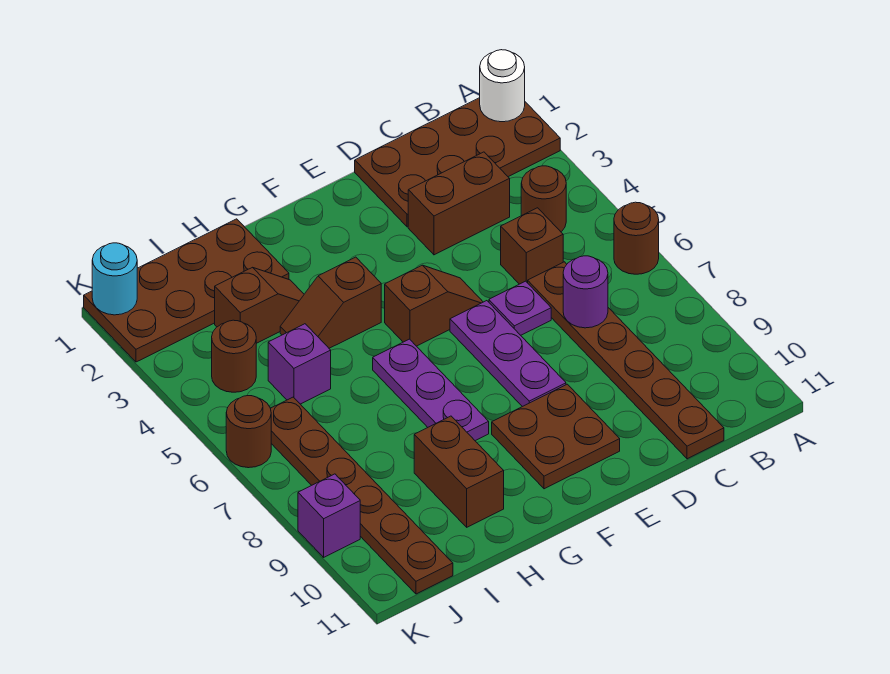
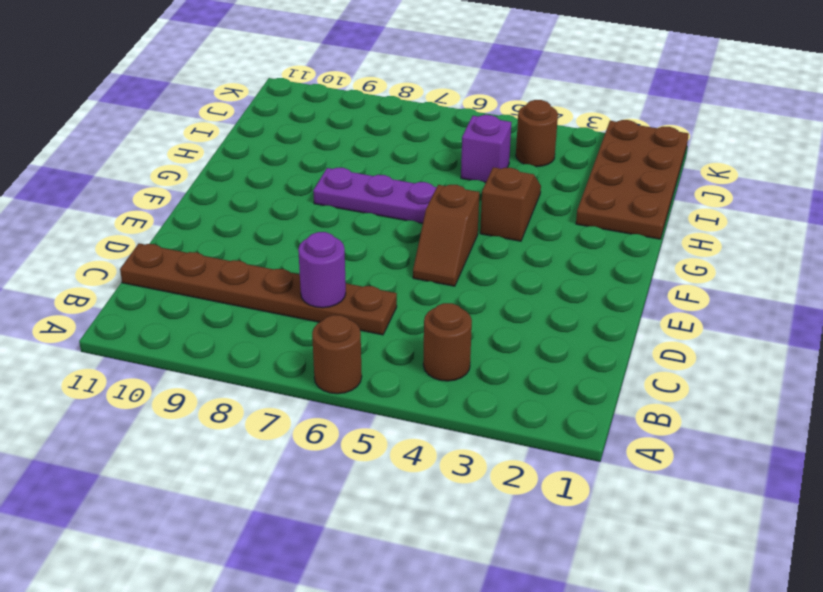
none -> brown 2x4 plate [355,98,560,227]
none -> brown 1x2 brick [408,152,510,255]
none -> brown 1x1 brick [501,208,563,284]

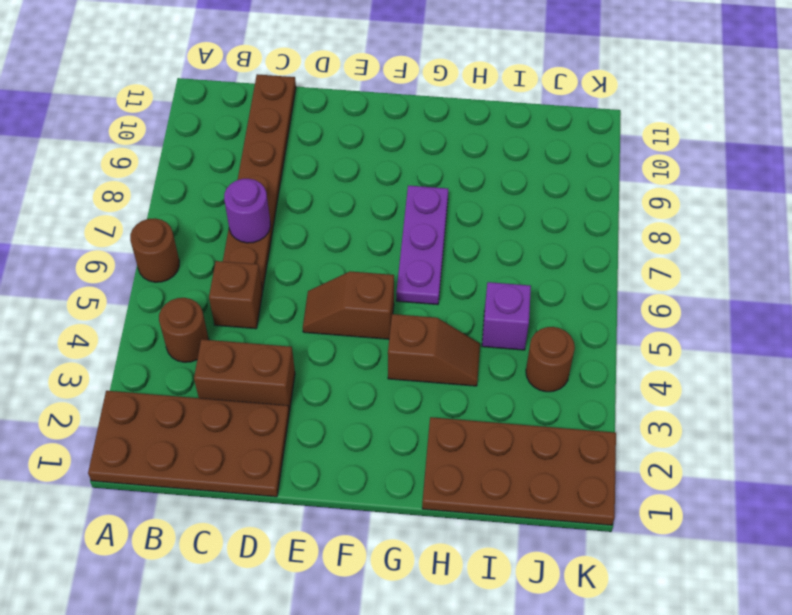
none -> purple 1x1 plate [489,281,551,335]
none -> purple 1x3 plate [450,301,566,407]
none -> brown 2x2 plate [492,384,620,489]

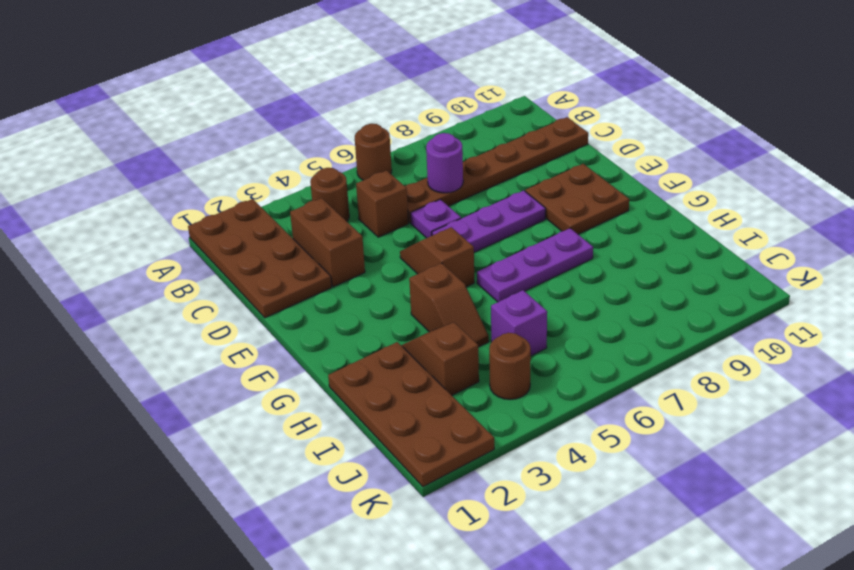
none -> brown 1x2 brick [414,416,504,527]
none -> brown 1x6 plate [270,397,453,594]
none -> brown 1x1 round brick [226,396,271,468]

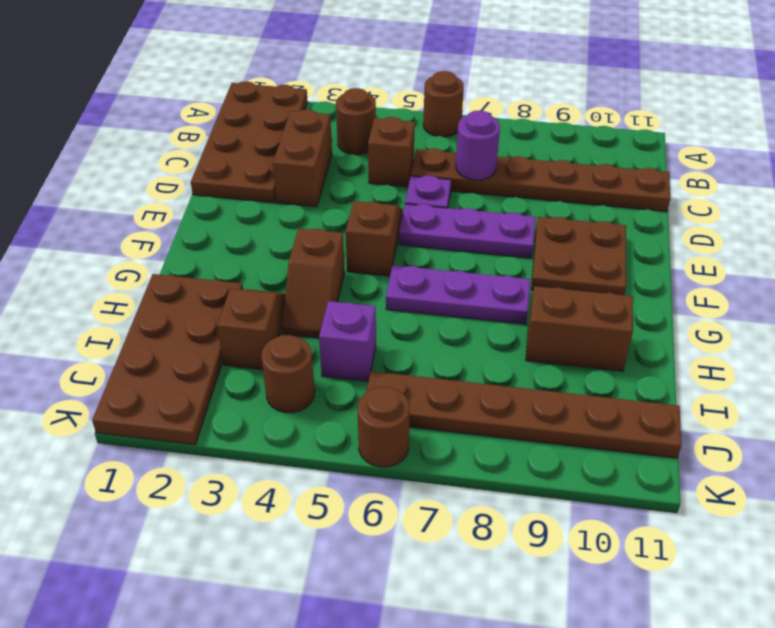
none -> purple 1x1 brick [298,474,360,557]
none -> white 1x1 round brick [480,50,525,122]
none -> cyan 1x1 round brick [92,243,137,315]

